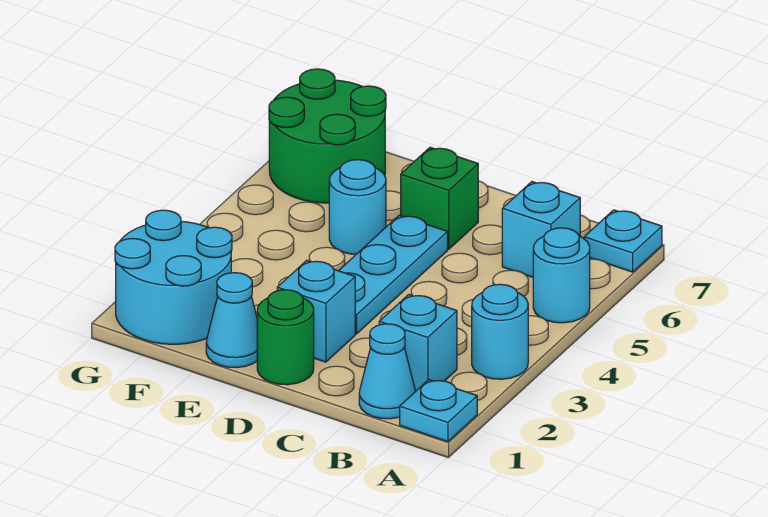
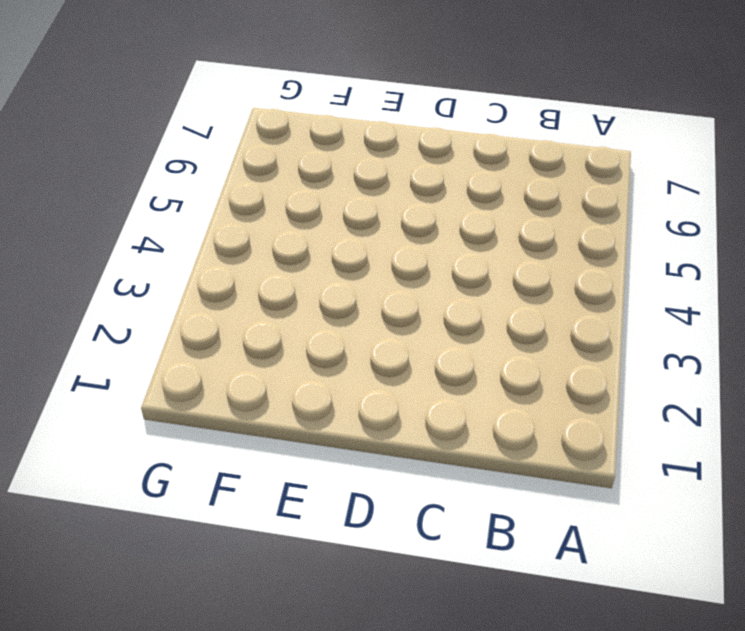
none -> cyan 1x1 plate [400,380,477,442]
none -> cyan 1x1 round brick [472,284,528,379]
none -> cyan 1x1 round brick [533,228,590,323]

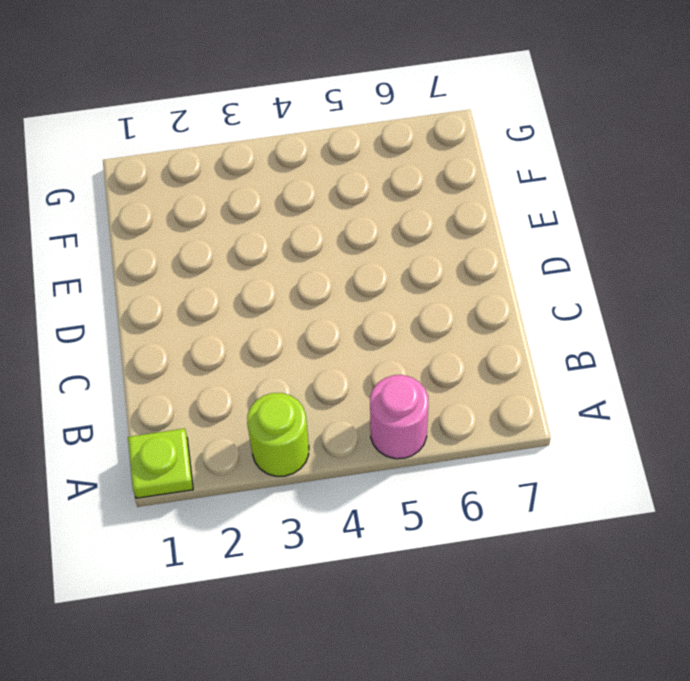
lime 1x1 plate [128,428,193,498] -> cyan 1x1 plate [400,380,477,442]
lime 1x1 round brick [247,393,309,476] -> cyan 1x1 round brick [472,284,528,379]
pink 1x1 round brick [370,375,428,459] -> cyan 1x1 round brick [533,228,590,323]
none -> cyan 1x1 plate [584,210,662,272]
none -> cyan 1x1 cone [359,324,416,419]
none -> cyan 1x1 brick [379,295,457,391]

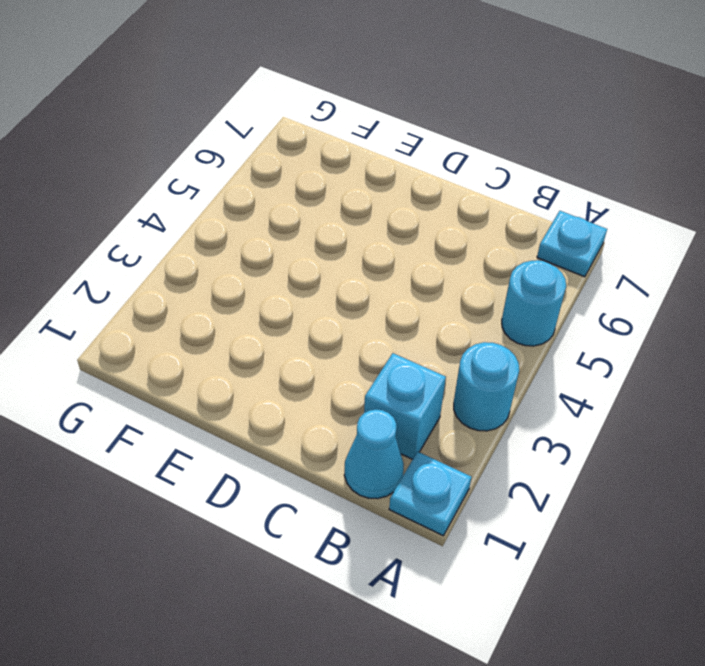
none -> cyan 1x1 brick [502,182,580,277]
none -> green 1x1 round brick [257,290,314,385]
none -> cyan 1x1 brick [277,260,355,362]

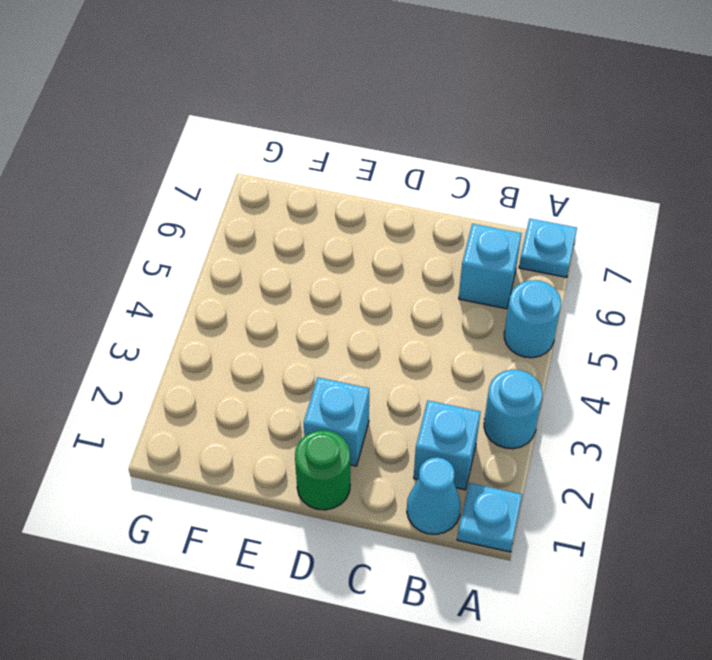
none -> cyan 1x3 plate [339,215,448,334]
none -> green 1x1 brick [401,147,478,249]
none -> cyan 1x1 cone [206,273,257,368]

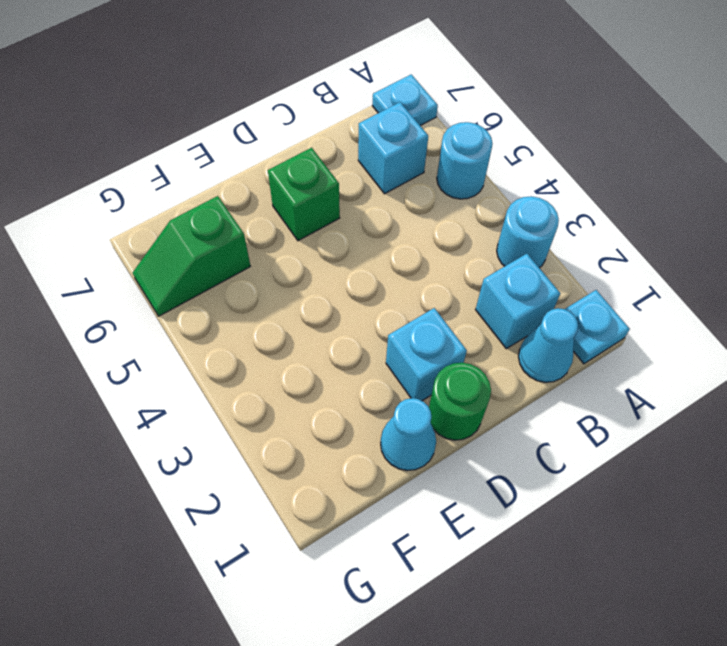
green 1x2 slope [133,196,250,316] -> green 2x2 round brick [269,69,386,203]
none -> cyan 1x3 plate [339,215,448,334]
none -> cyan 1x1 round brick [329,160,386,254]
none -> cyan 2x2 round brick [115,210,232,344]

